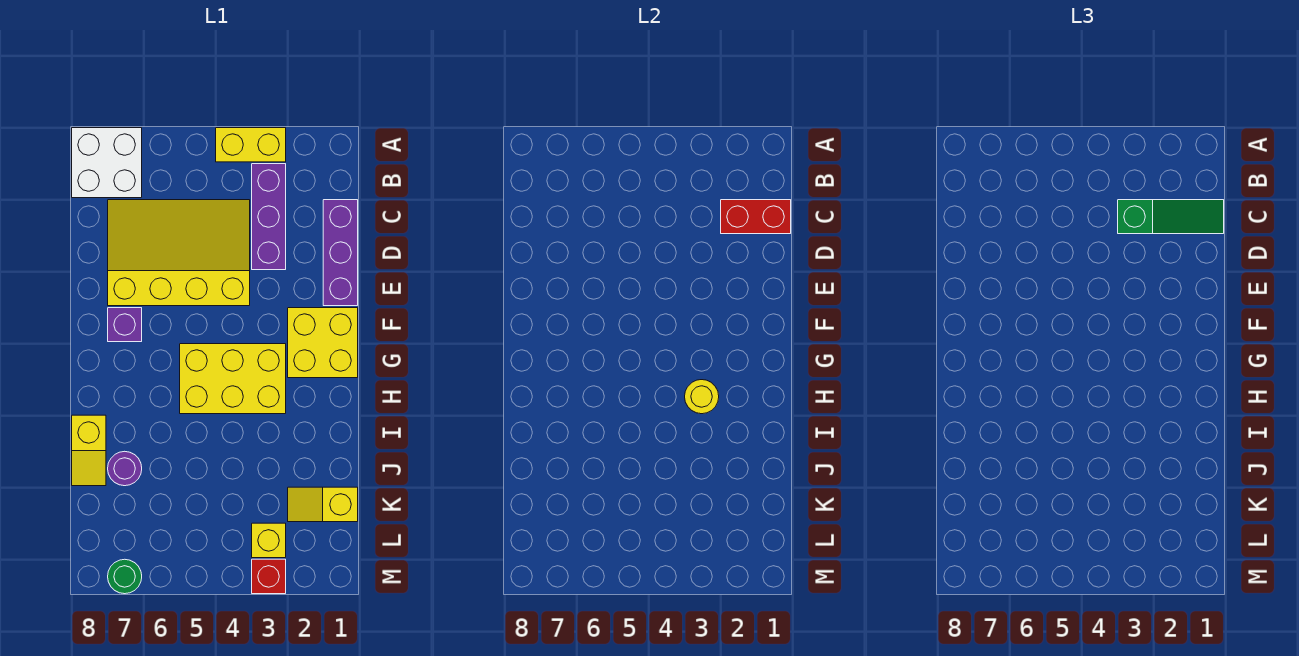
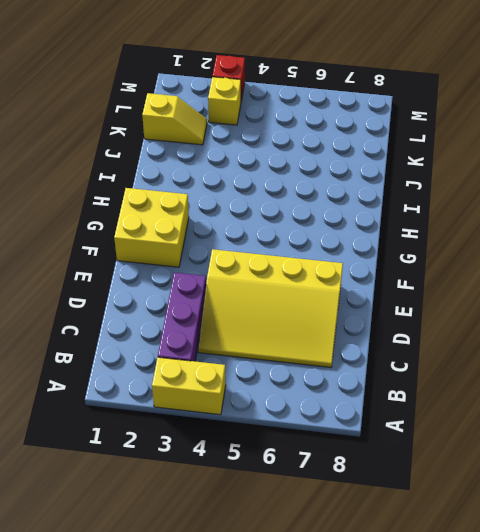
none -> white 2x2 brick [72,128,142,198]
none -> purple 1x3 brick [323,200,358,306]
none -> purple 1x1 brick [108,308,142,342]

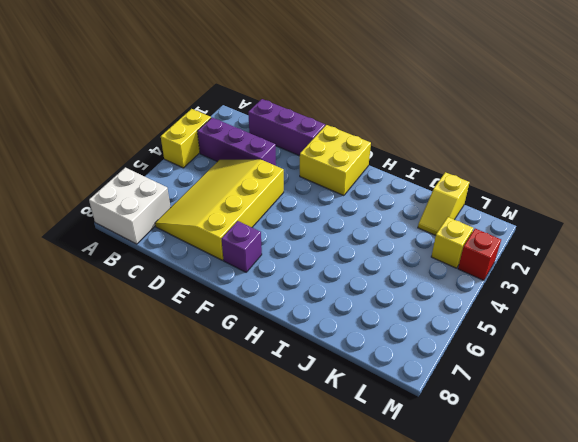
none -> yellow 2x3 brick [180,344,286,414]
none -> yellow 1x2 slope [72,415,106,486]
none -> purple 1x1 round brick [108,451,142,486]

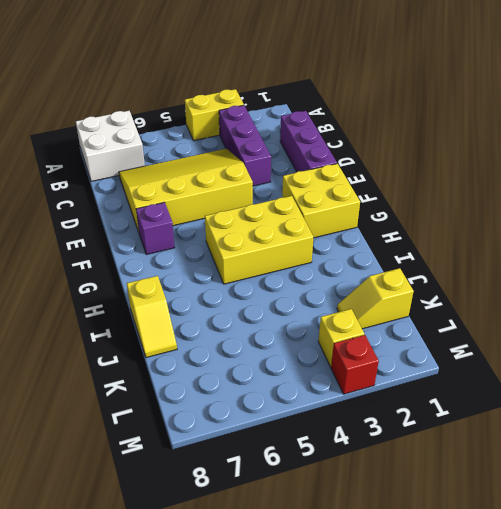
none -> purple 1x1 round brick [108,451,142,486]
none -> green 1x1 round brick [108,559,142,594]
none -> red 1x2 brick [721,200,791,234]

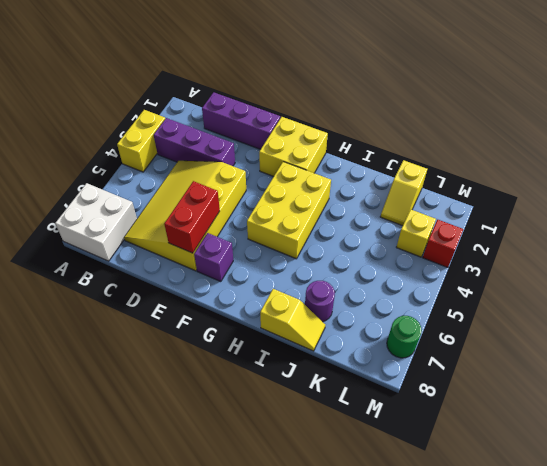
red 1x2 brick [164,181,220,253] -> red 1x2 brick moved to [721,200,791,234]
none -> yellow 1x1 round brick [685,380,719,414]
none -> green 1x3 slope [1118,200,1224,234]

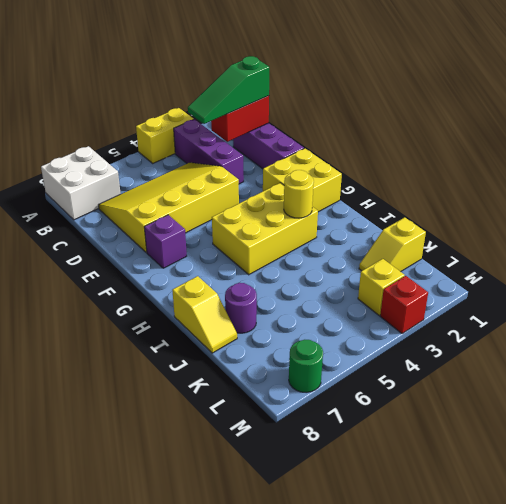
green 1x3 slope [188,56,269,124] -> green 1x3 slope turned to [1118,200,1224,234]

